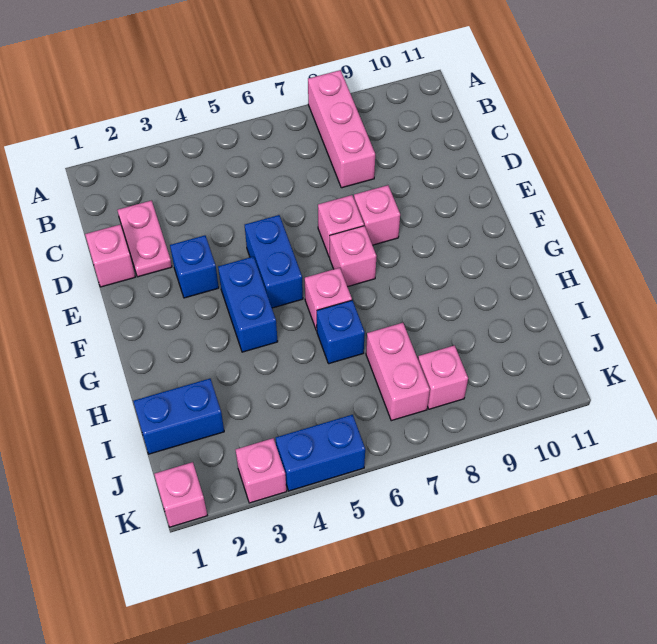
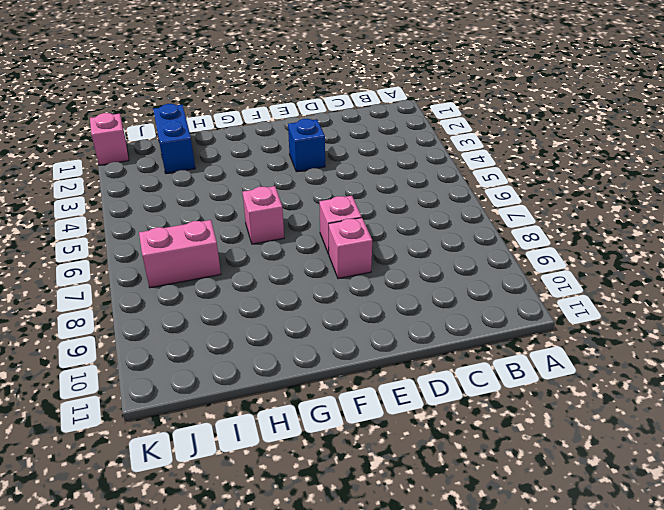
none -> pink 1x3 brick [308,70,375,188]
none -> pink 1x2 plate [117,201,172,277]
none -> pink 1x1 brick [85,224,135,287]

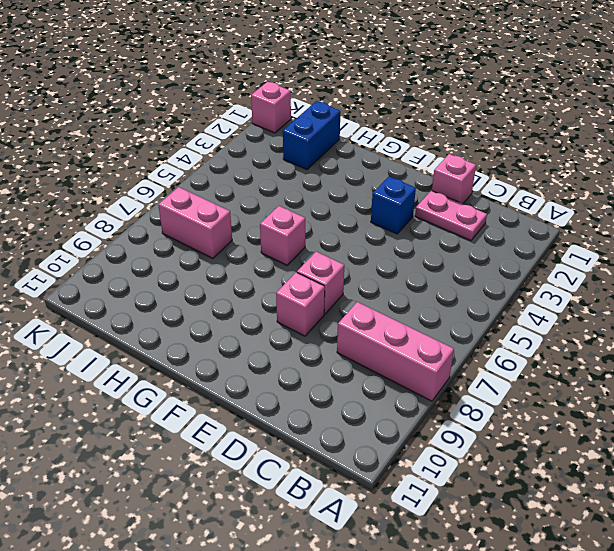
none -> blue 1x2 brick [245,215,303,308]
none -> blue 1x2 brick [218,257,278,352]
none -> pink 1x1 brick [330,226,376,287]

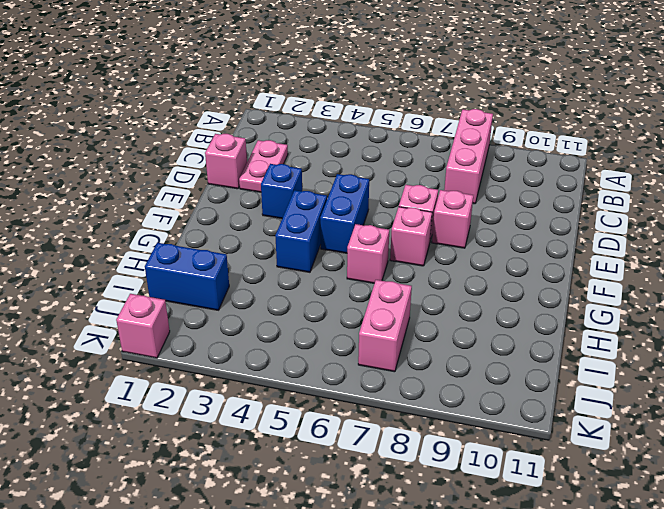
none -> blue 1x1 brick [317,300,365,364]
none -> pink 1x1 brick [418,345,468,409]
none -> pink 1x1 brick [236,438,287,503]

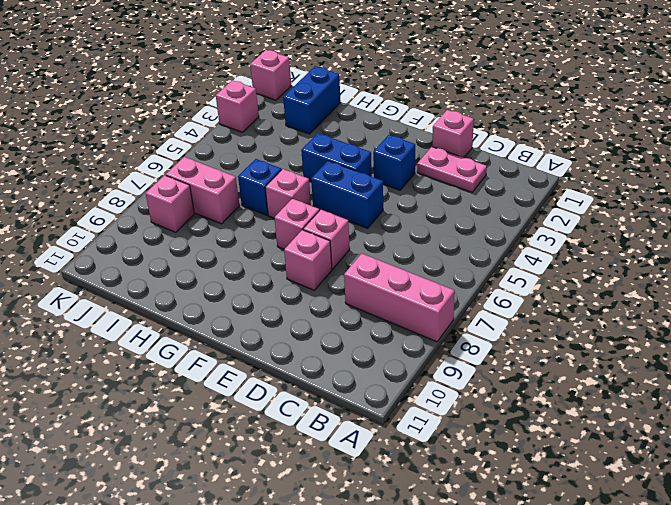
none -> blue 1x2 brick [276,415,365,491]

